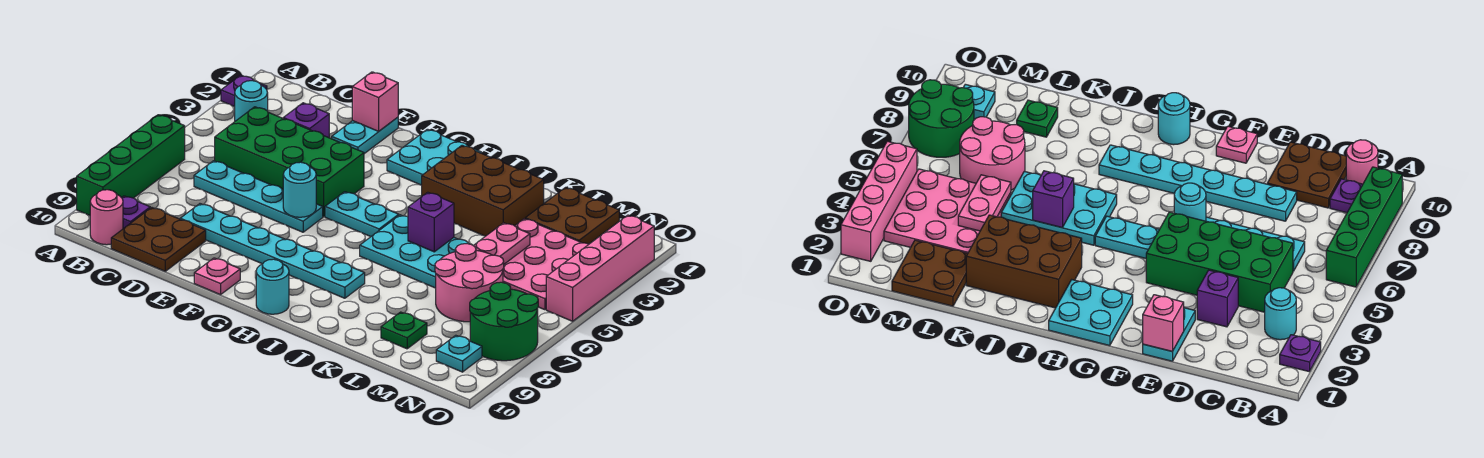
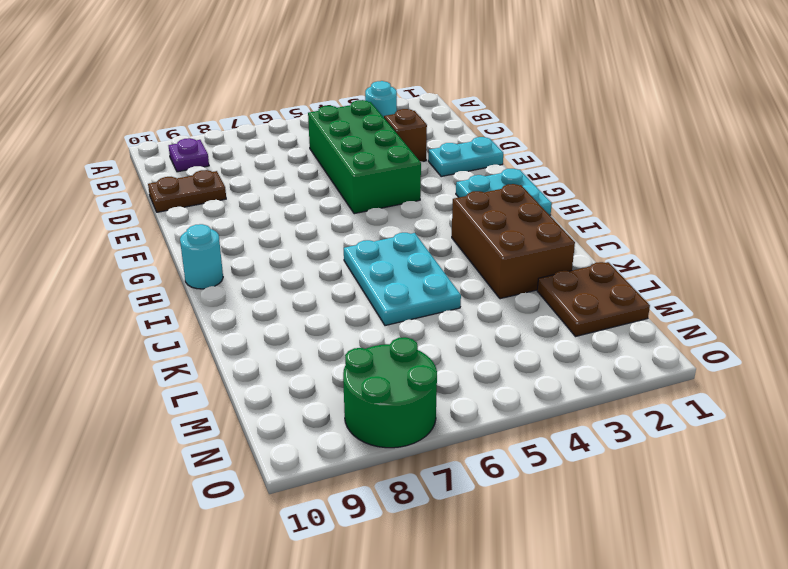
brown 1x1 brick [384,109,427,162] -> purple 1x1 brick [283,103,329,138]
brown 1x2 plate [148,170,226,212] -> brown 2x2 plate [111,208,206,271]
none -> purple 1x1 plate [221,75,267,107]
none -> green 1x4 brick [77,115,185,215]
none -> pink 1x1 round brick [90,190,123,245]

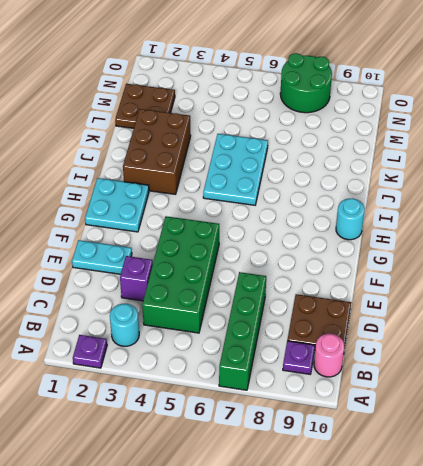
green 1x4 brick [219,272,266,390] -> green 1x4 brick turned to [77,115,185,215]
none -> cyan 1x4 plate [194,161,323,232]
none -> cyan 1x6 plate [180,204,365,298]
none -> pink 1x1 plate [194,258,240,295]

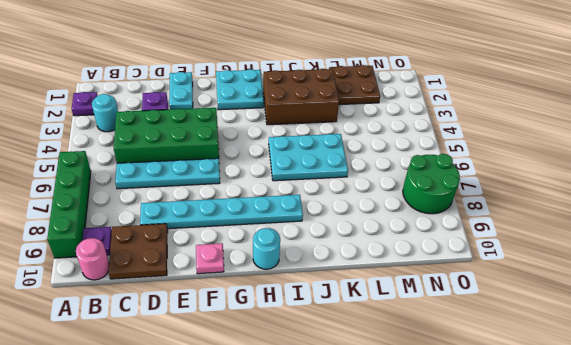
none -> cyan 1x2 plate [325,192,399,237]
none -> pink 3x3 plate [503,219,589,310]
none -> pink 2x2 round brick [435,244,504,322]

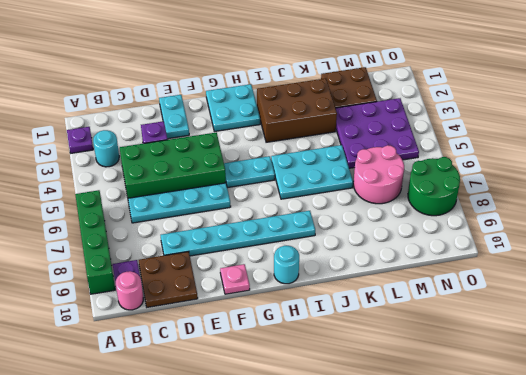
purple 3x3 plate [336,98,419,168] -> pink 3x3 plate [503,219,589,310]
none -> green 1x1 plate [381,312,427,349]
none -> cyan 1x1 plate [436,335,482,372]
none -> pink 1x4 brick [546,215,654,321]

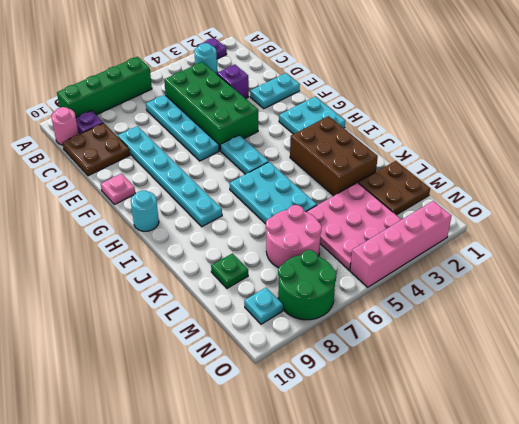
none -> pink 1x1 brick [352,72,398,131]
none -> cyan 1x1 round brick [283,162,316,217]
none -> purple 1x1 brick [408,192,454,252]

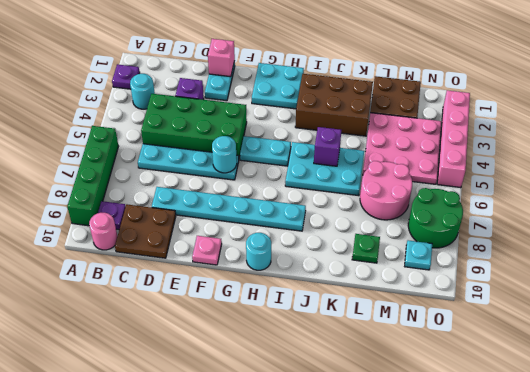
none -> pink 1x2 plate [473,223,530,264]

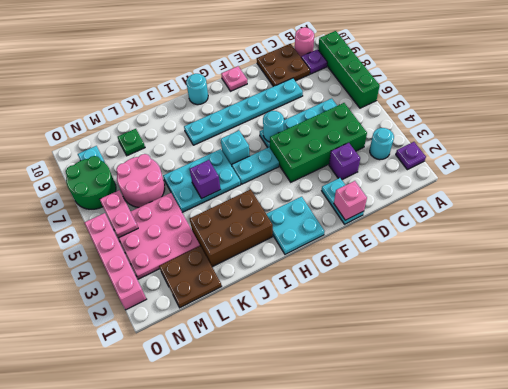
cyan 1x1 brick [221,130,250,166] -> none
pink 1x2 plate [100,190,138,238] -> pink 1x2 plate moved to [473,223,530,264]

